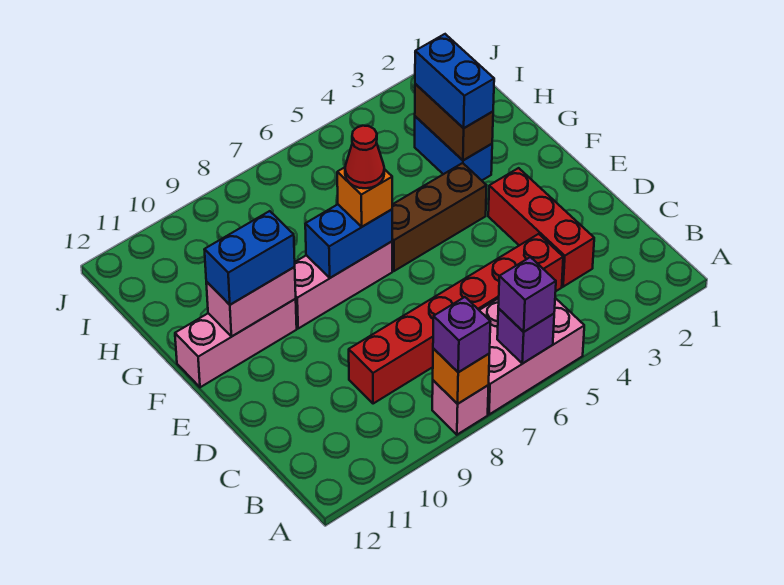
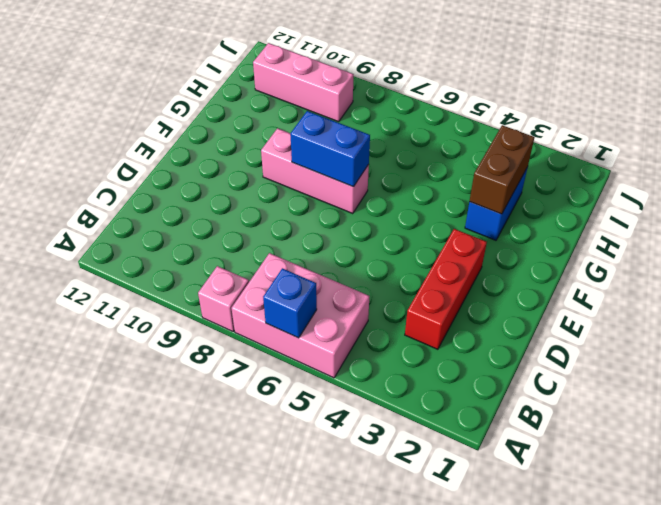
blue 1x1 brick [263,268,317,338] -> purple 1x1 brick [497,308,554,364]
pink 1x3 brick [253,43,354,122] -> pink 1x3 brick moved to [175,299,297,387]
none -> red 1x6 brick [349,234,563,404]
none -> brown 1x3 brick [392,163,487,271]
none -> orange 1x1 brick [433,349,489,404]

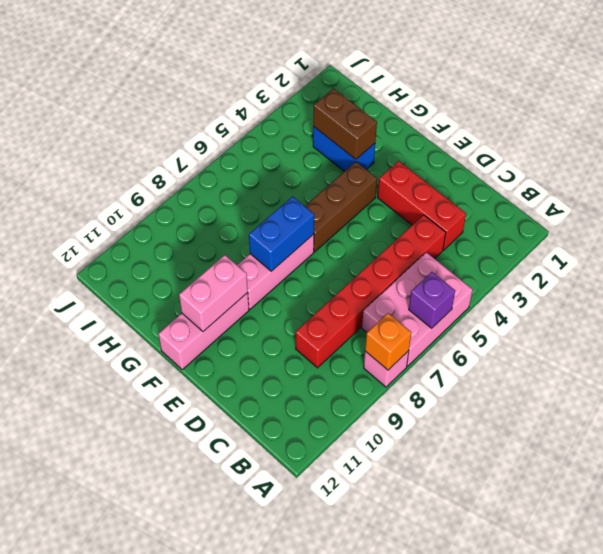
none -> purple 1x1 brick [498,257,556,332]
none -> purple 1x1 brick [433,297,491,372]
none -> orange 1x1 brick [337,167,392,227]

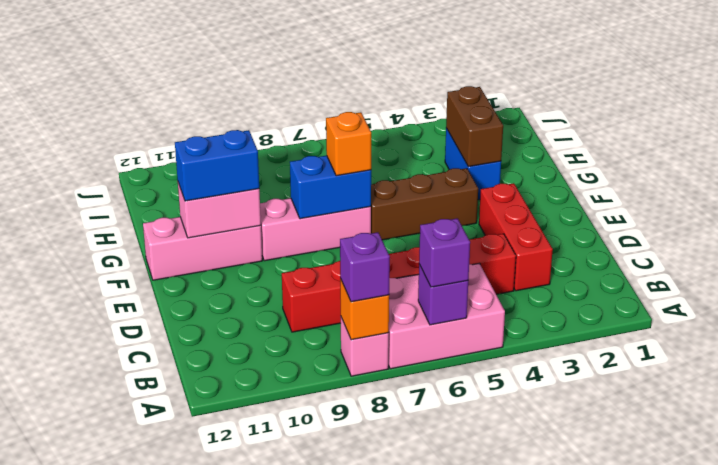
none -> blue 1x2 brick [415,34,494,128]
none -> red 1x1 cone [345,126,384,188]

